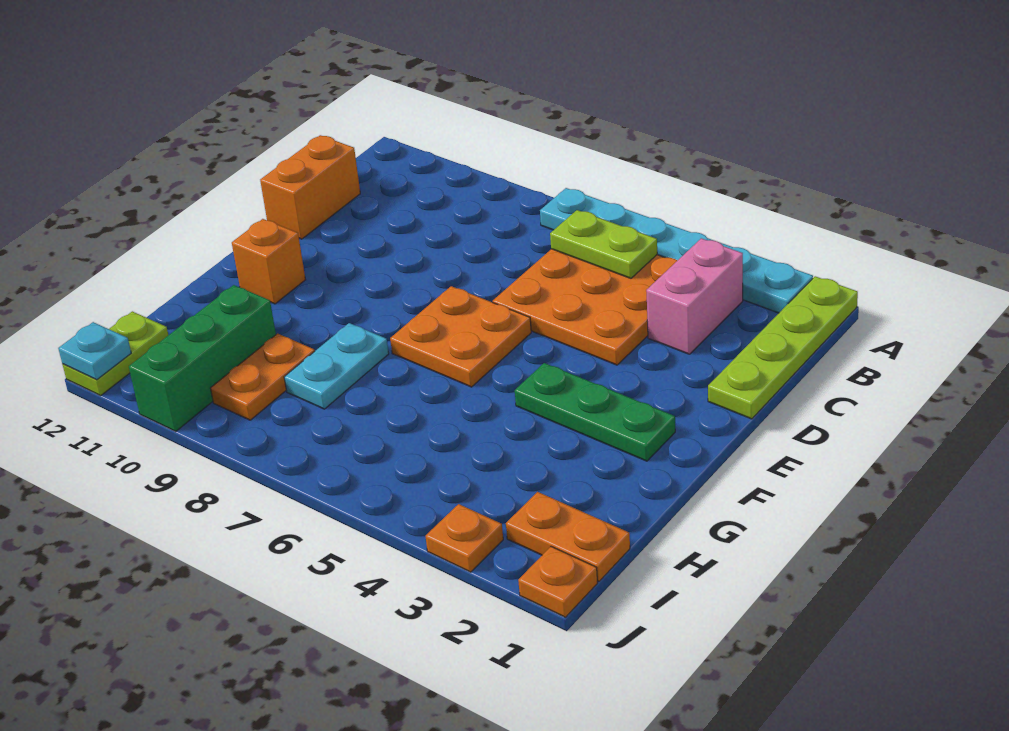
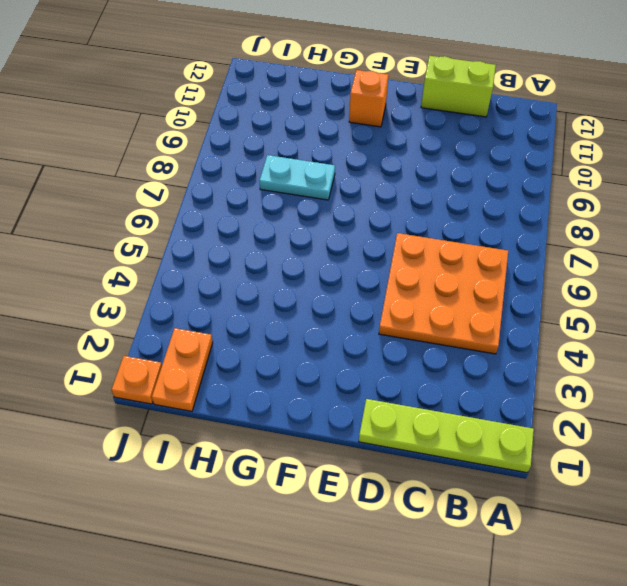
lime 1x2 brick [421,56,496,117] -> orange 1x2 brick [260,135,360,239]
none -> cyan 1x6 plate [540,188,813,313]
none -> pink 1x2 brick [646,238,743,354]
none -> orange 2x2 plate [390,286,531,387]

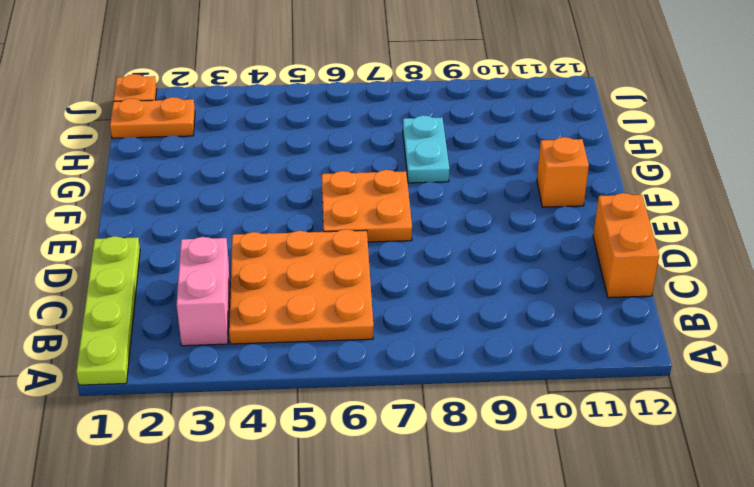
none -> cyan 1x6 plate [540,188,813,313]
none -> green 1x3 plate [515,363,675,461]
none -> orange 1x2 plate [210,334,315,420]

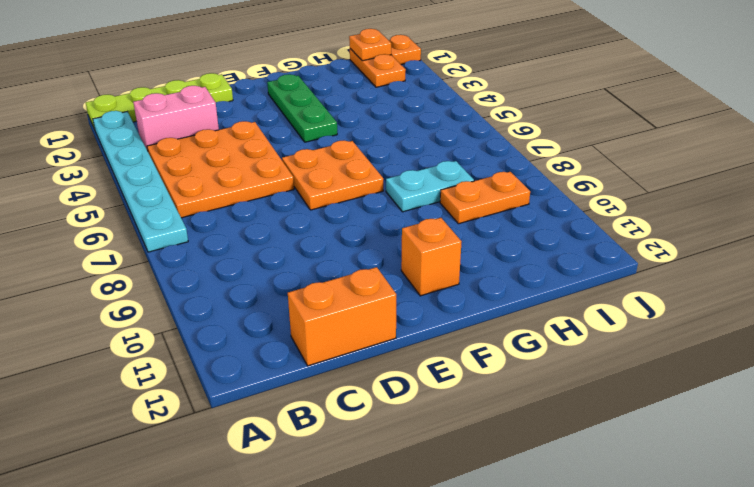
orange 1x1 plate [349,29,391,61] -> orange 1x1 plate moved to [426,504,503,572]
none -> green 1x3 brick [129,285,276,431]
none -> lime 1x2 plate [62,311,168,396]
none -> lime 1x2 plate [550,210,657,278]

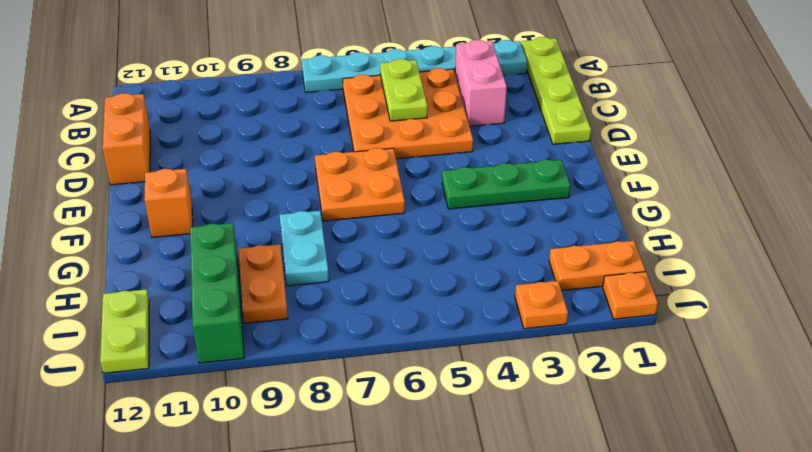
lime 1x2 plate [380,59,428,121] -> lime 1x2 plate turned to [550,210,657,278]
none -> cyan 1x1 plate [58,322,131,380]

